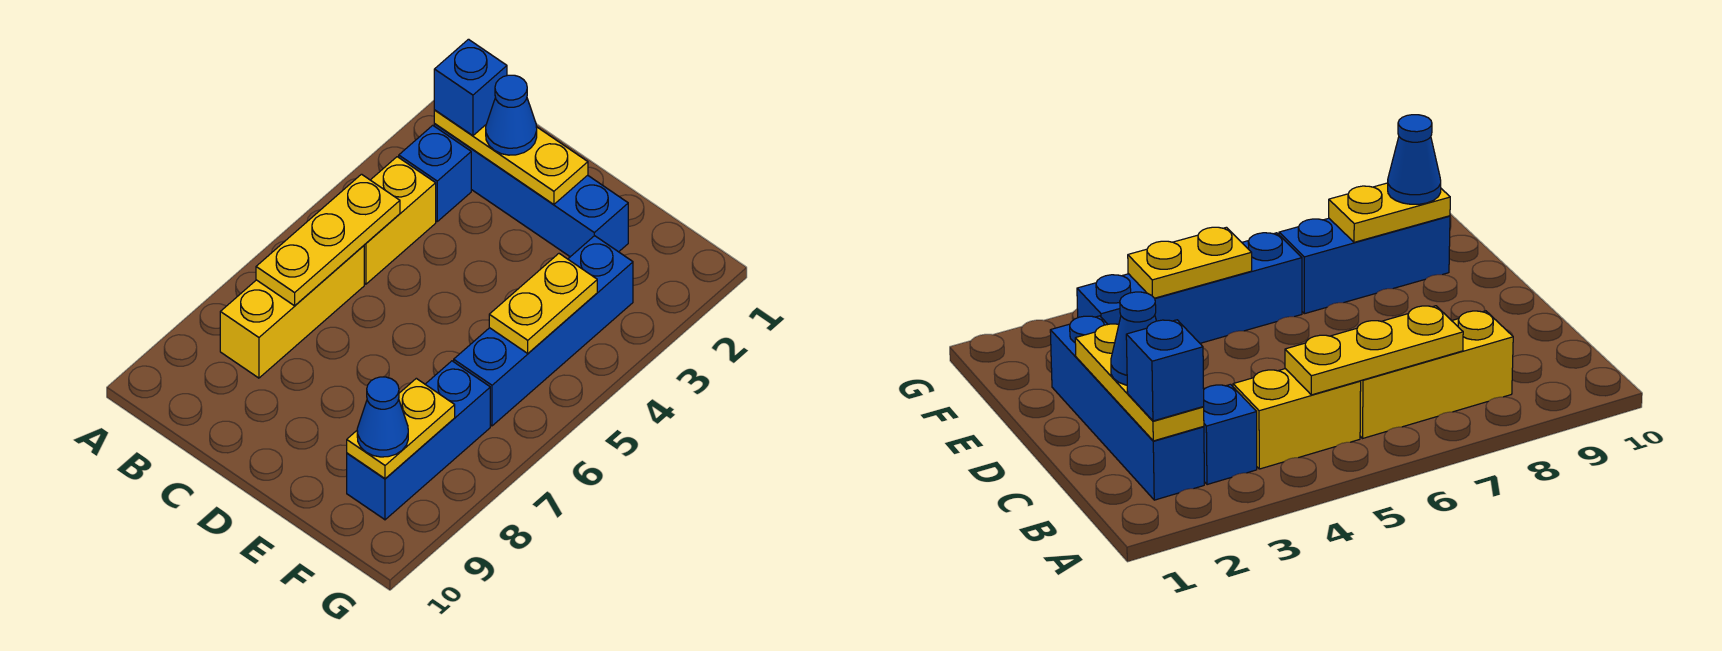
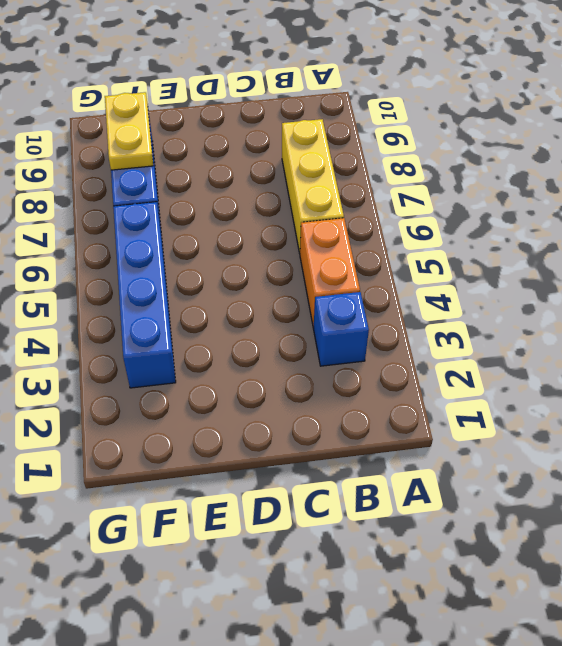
orange 1x2 brick [300,218,360,327] -> yellow 1x2 brick [364,157,436,284]
none -> blue 1x4 brick [434,124,628,257]
none -> yellow 1x3 plate [434,110,588,204]
none -> yellow 1x3 plate [256,174,400,306]

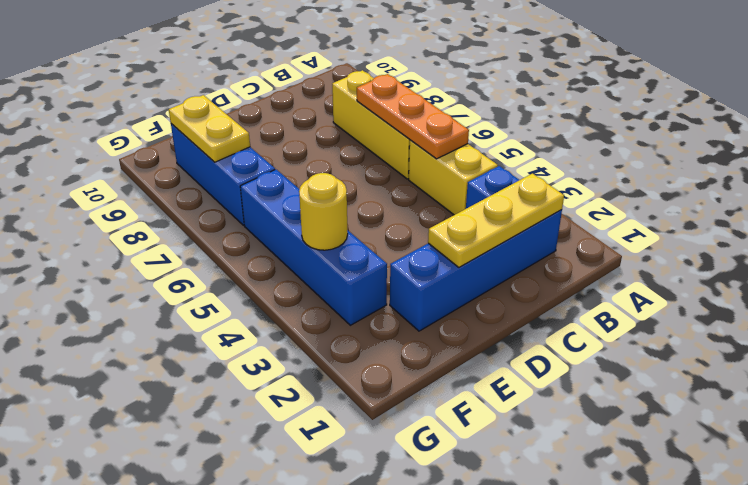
orange 1x3 plate [357,74,469,159] -> yellow 1x3 plate [256,174,400,306]
yellow 1x1 round brick [299,173,348,250] -> yellow 1x2 plate [489,254,597,353]
none -> blue 1x1 brick [434,39,507,136]
none -> blue 1x1 cone [486,75,537,155]
none -> blue 1x1 cone [357,377,408,457]

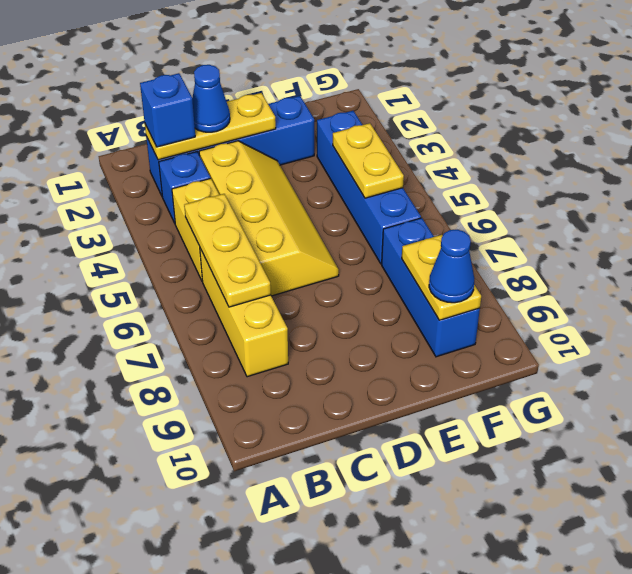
yellow 2x4 slope [199,141,339,296] -> none

